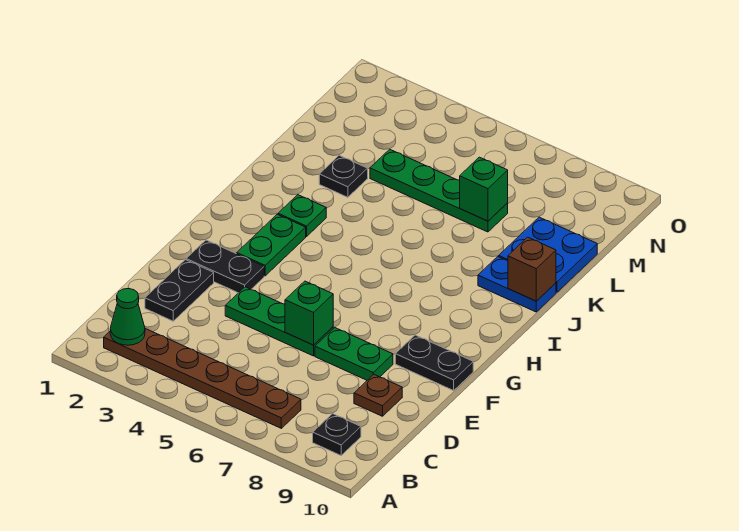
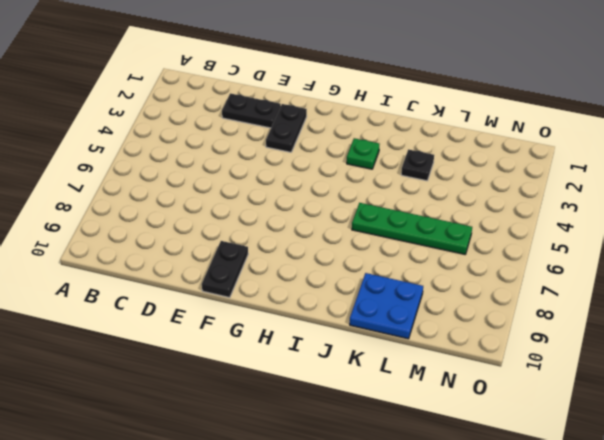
green 1x4 plate [352,203,472,254] -> green 1x4 plate turned to [370,149,508,232]
none -> brown 1x6 plate [104,329,301,428]
none -> black 1x1 plate [313,414,361,455]
none -> brown 1x1 plate [354,374,402,416]

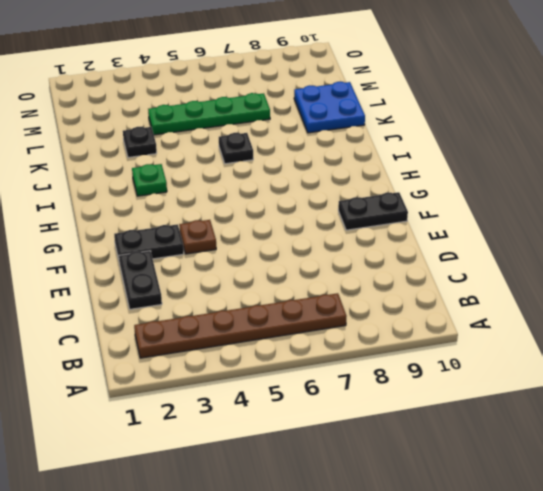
brown 1x1 plate [179,220,216,254] -> brown 1x1 plate moved to [354,374,402,416]
black 1x1 plate [219,133,253,164] -> black 1x1 plate moved to [313,414,361,455]
none -> green 1x3 plate [225,287,333,356]
none -> green 1x2 plate [315,328,393,380]
none -> green 1x2 plate [237,214,306,276]

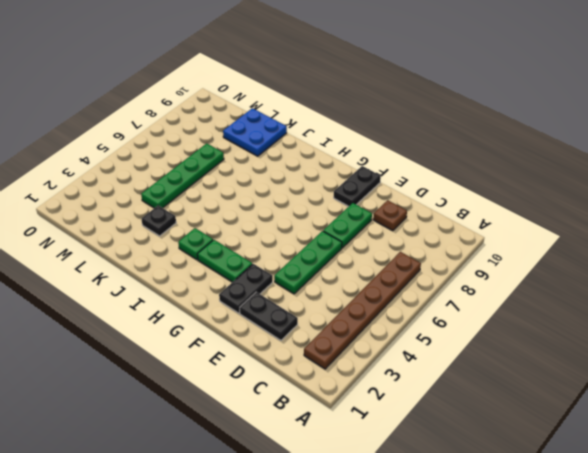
none -> black 1x1 plate [313,414,361,455]
none -> blue 1x2 plate [478,257,556,312]
none -> green 1x1 cone [110,289,145,345]

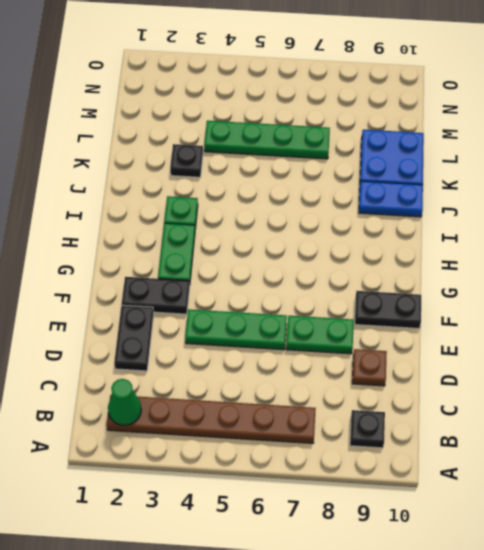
none -> green 1x1 brick [285,281,333,345]
none -> brown 1x1 brick [508,237,556,301]
none -> green 1x1 brick [460,157,508,221]

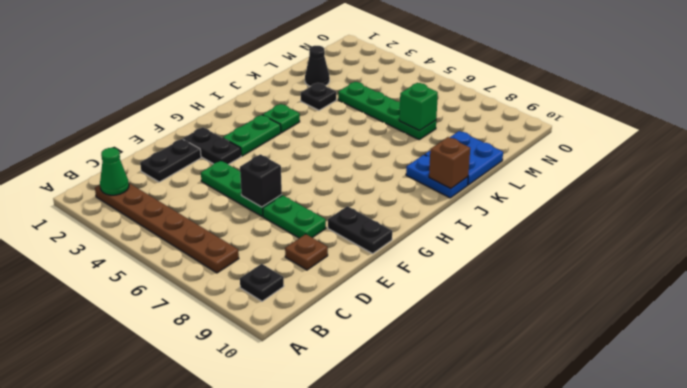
black 1x1 brick [240,154,282,207] -> green 1x1 brick [285,281,333,345]
black 1x1 cone [305,46,330,86] -> none

